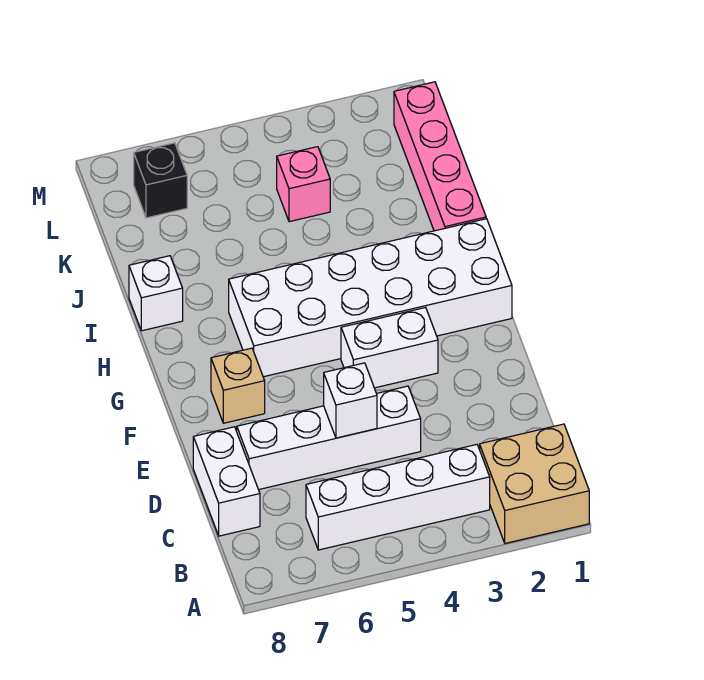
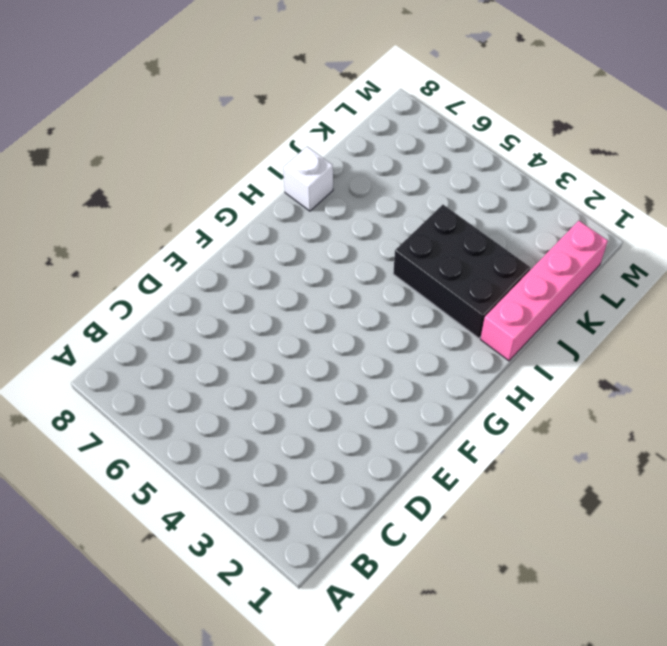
black 2x3 brick [393,205,530,338] -> none
none -> tan 2x2 brick [480,424,589,543]
none -> white 1x4 brick [306,445,490,550]
none -> white 1x2 brick [193,427,260,536]

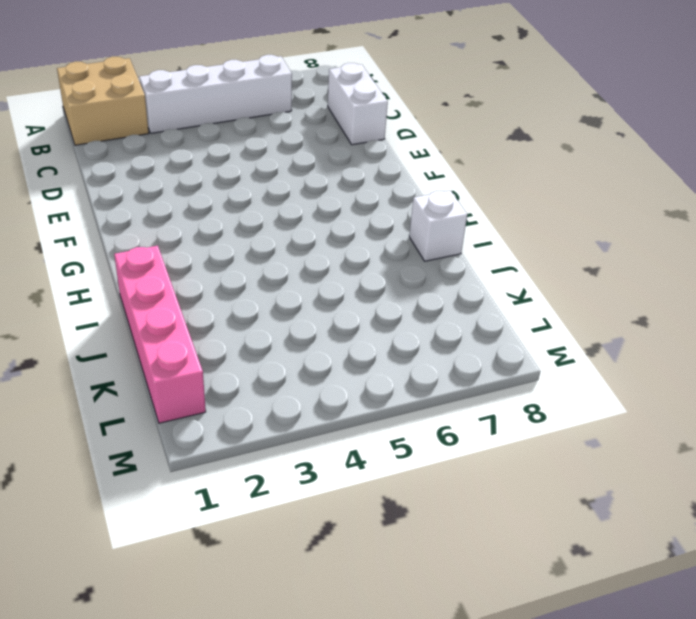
none -> white 1x4 brick [237,386,421,490]
none -> white 1x2 brick [341,307,438,388]
none -> tan 1x1 brick [211,348,265,423]

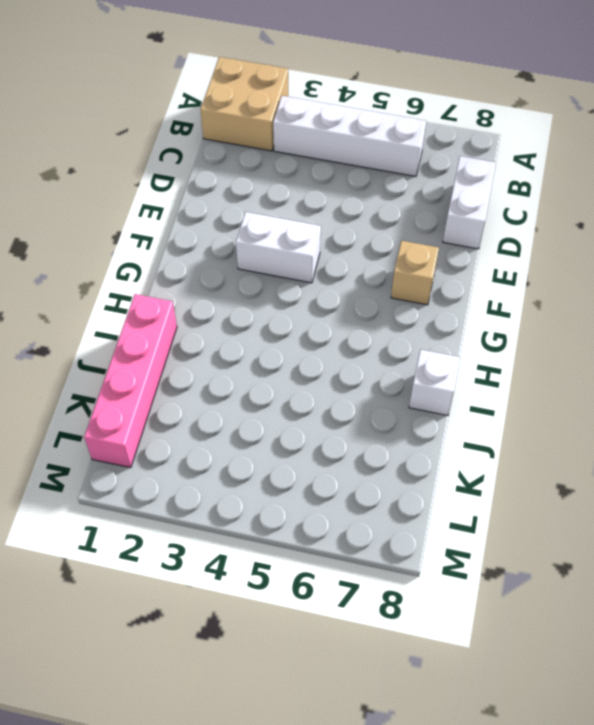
none -> white 1x4 brick [237,386,421,490]
none -> white 2x6 brick [229,219,512,377]
none -> pink 1x1 brick [277,147,330,222]

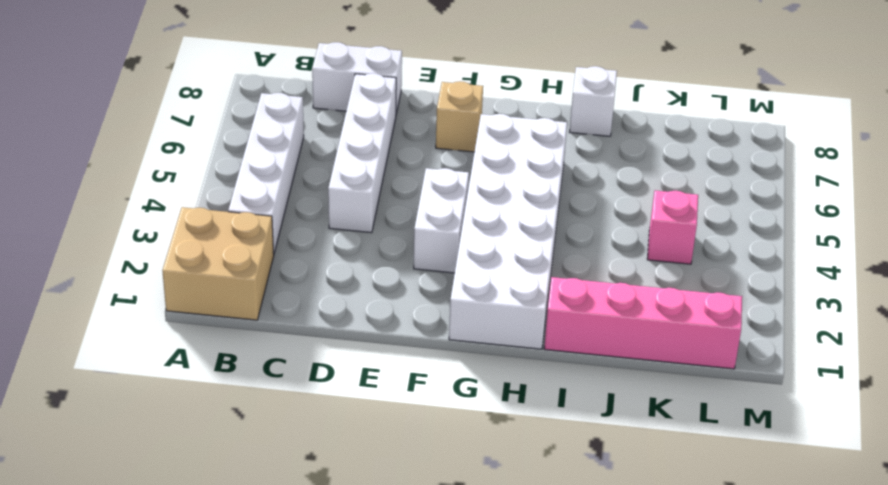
none -> black 1x1 brick [134,143,187,218]
none -> white 1x1 brick [324,363,377,438]

